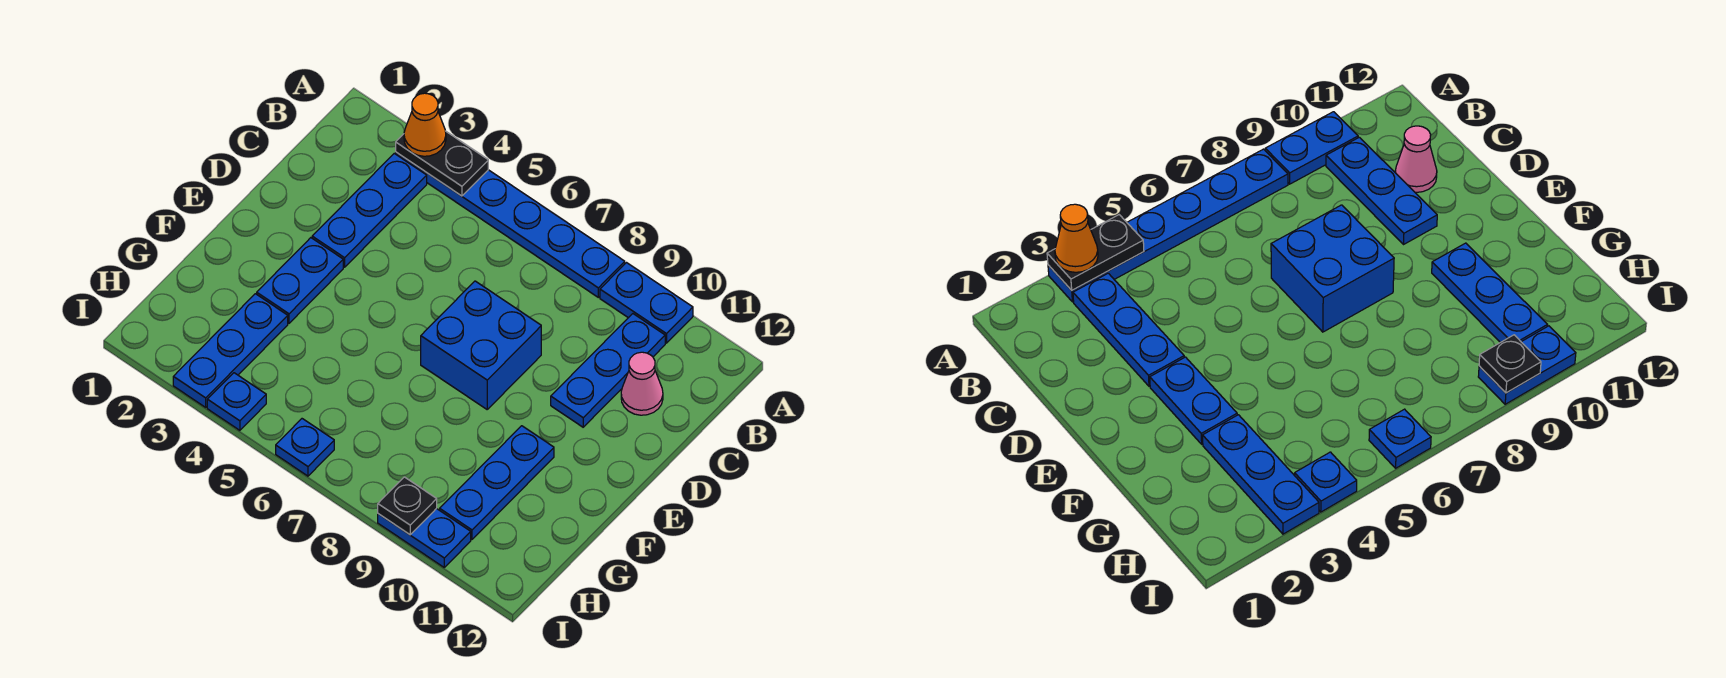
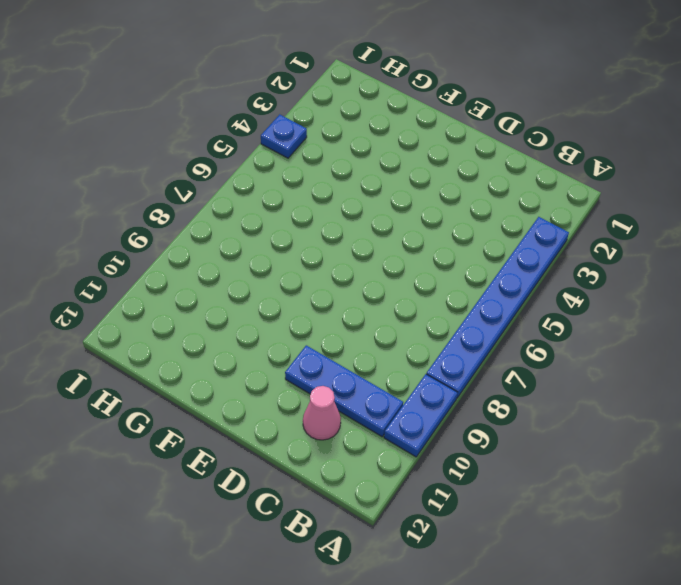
none -> blue 1x3 plate [312,153,427,267]
none -> blue 2x2 brick [421,281,541,409]
none -> blue 1x2 plate [257,238,343,323]

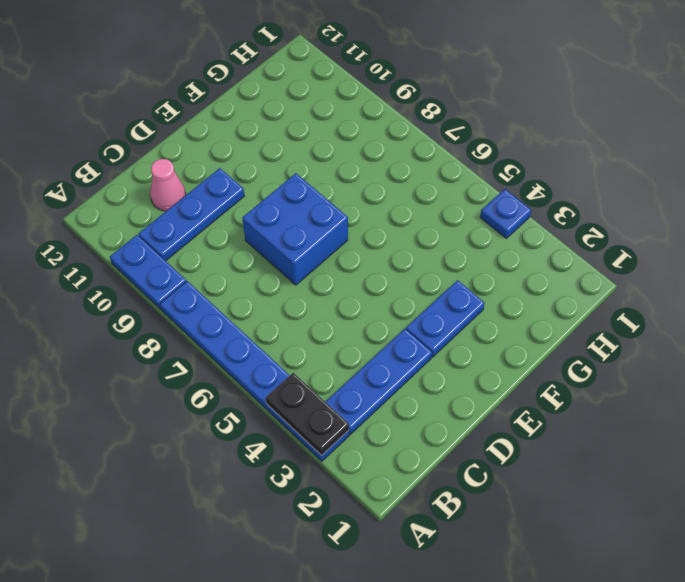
none -> blue 1x3 plate [440,426,554,539]
none -> blue 1x3 plate [173,294,288,407]
none -> blue 1x1 plate [276,419,334,476]

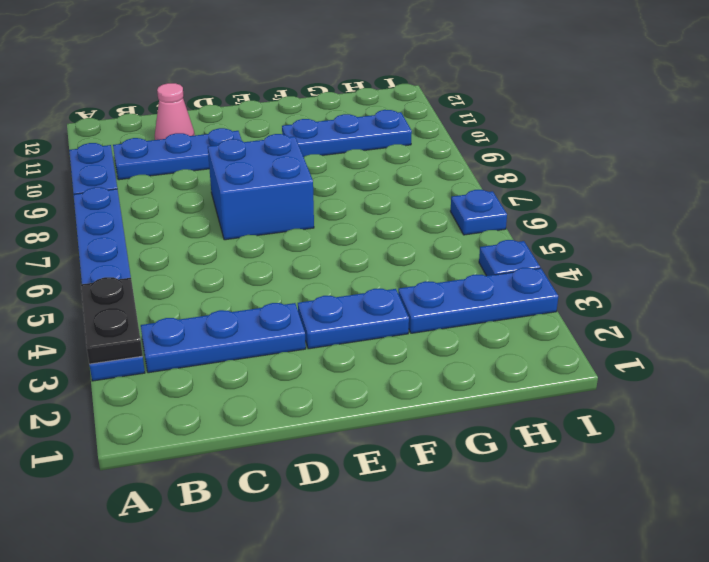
none -> blue 1x2 plate [378,508,471,567]
none -> black 1x1 plate [378,477,437,535]
none -> orange 1x1 cone [404,93,446,156]

